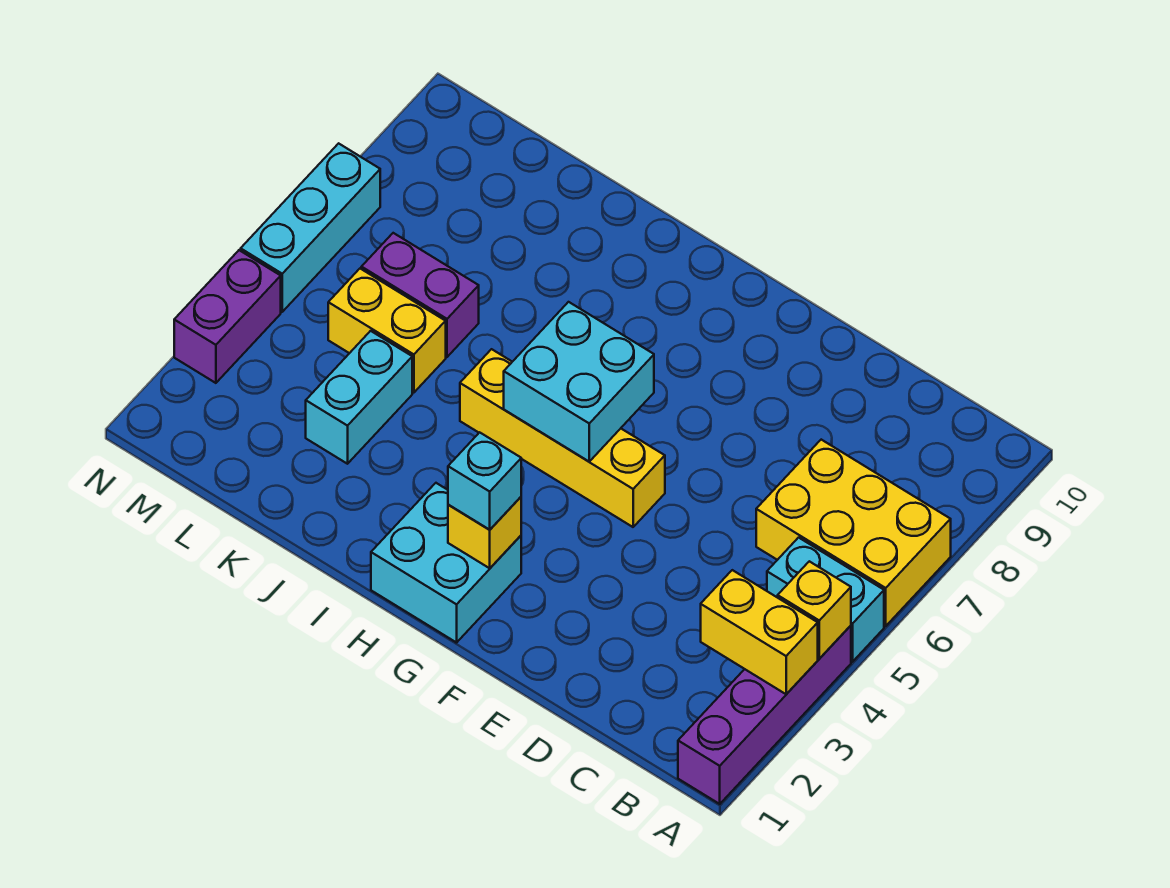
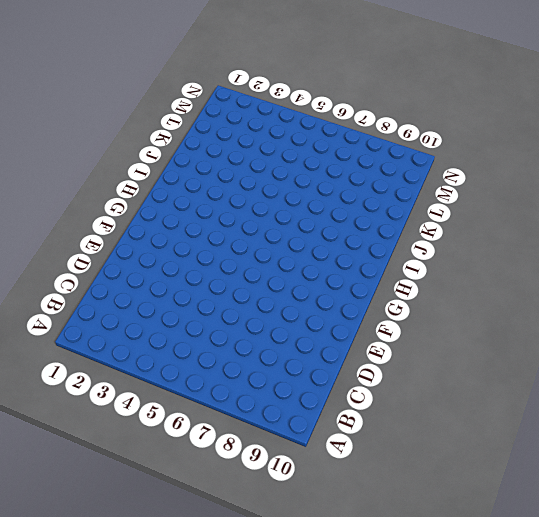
none -> purple 1x4 brick [678,626,851,804]
none -> cyan 1x2 brick [767,538,884,662]
none -> yellow 2x3 brick [756,440,951,626]

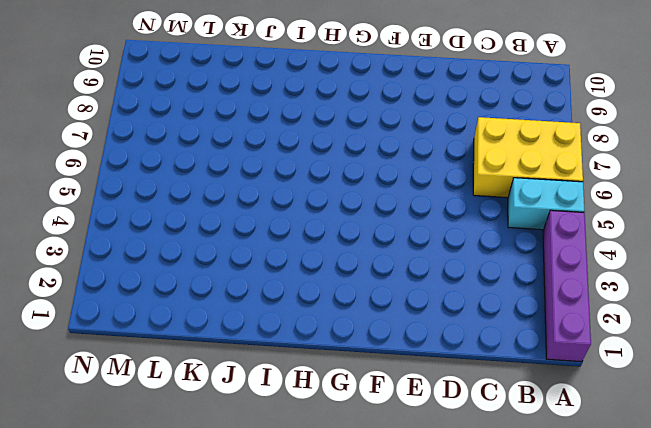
none -> yellow 1x4 brick [460,349,665,527]
none -> cyan 2x2 brick [371,483,521,643]
none -> cyan 1x2 brick [306,331,412,464]

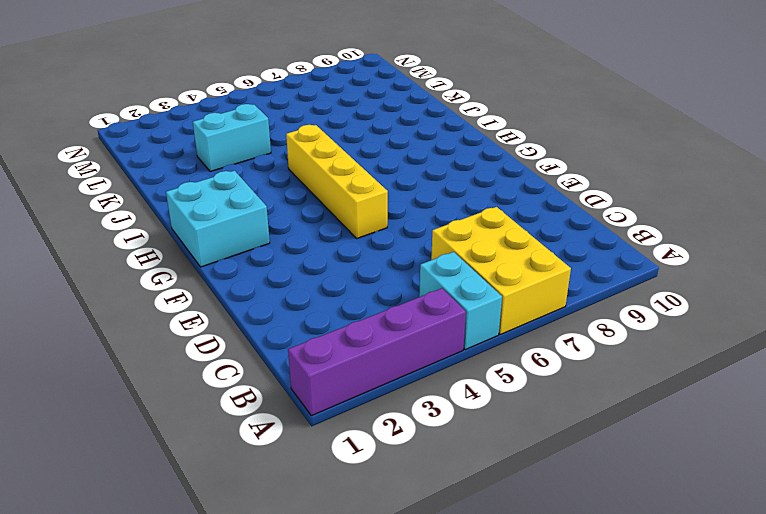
none -> yellow 1x2 brick [328,269,446,393]
none -> purple 1x2 brick [361,233,479,357]
none -> purple 1x2 brick [174,250,281,383]

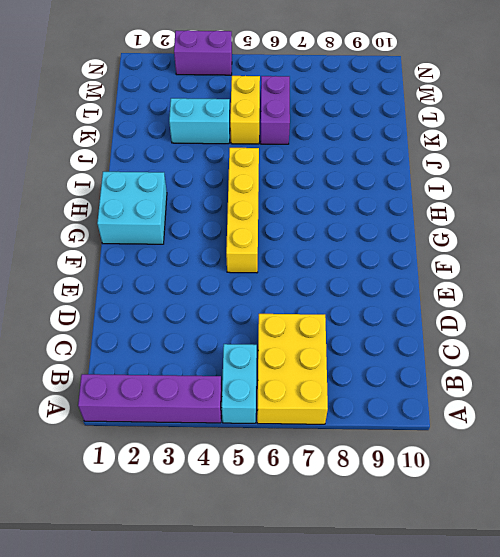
none -> cyan 1x3 brick [241,143,380,312]
none -> yellow 1x2 brick [701,570,818,694]
none -> yellow 1x1 brick [778,561,851,659]

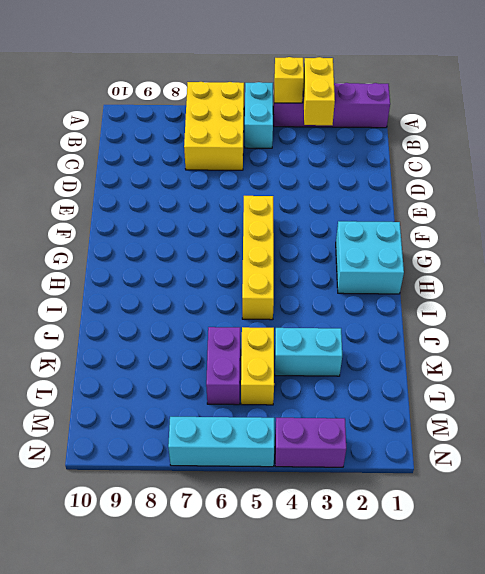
none -> yellow 1x1 brick [448,497,521,568]
none -> cyan 2x2 brick [504,302,654,461]
none -> cyan 1x1 brick [448,432,521,530]

